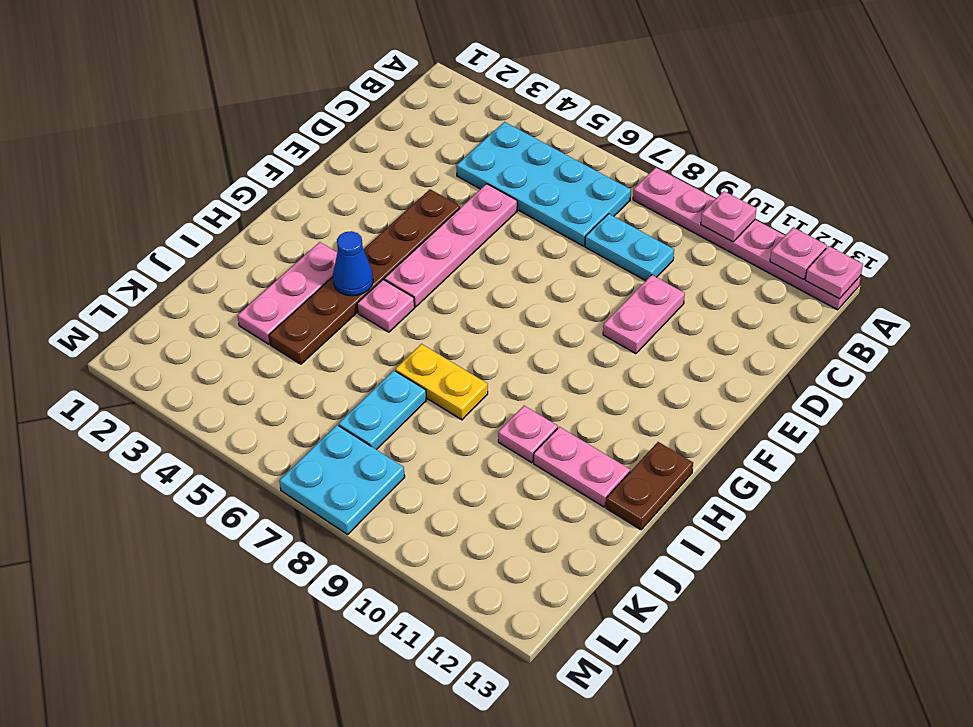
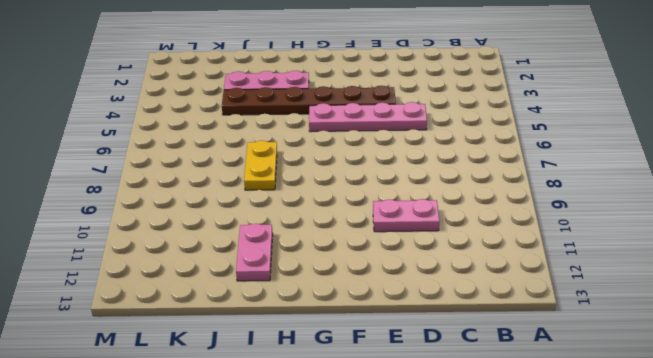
none -> pink 1x6 plate [633,168,861,310]
none -> cyan 2x4 plate [456,122,631,246]
none -> cyan 1x2 plate [585,214,674,281]

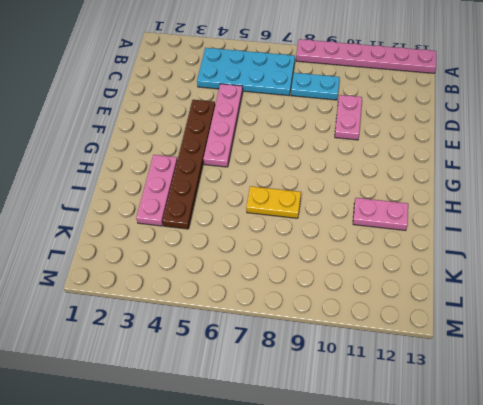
none -> pink 1x1 plate [357,280,415,332]
none -> brown 1x2 plate [606,442,693,530]
none -> pink 1x1 plate [498,406,558,463]

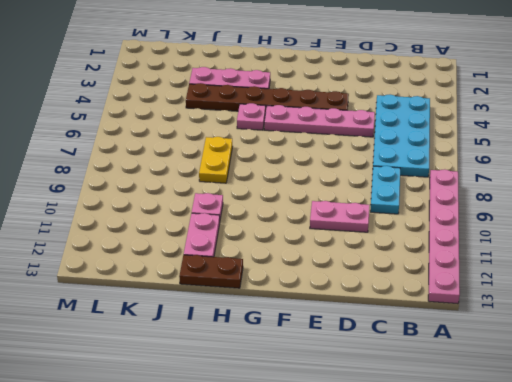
none -> cyan 1x2 plate [339,371,427,450]
none -> cyan 2x2 plate [279,425,405,534]
none -> pink 1x1 plate [701,191,756,242]

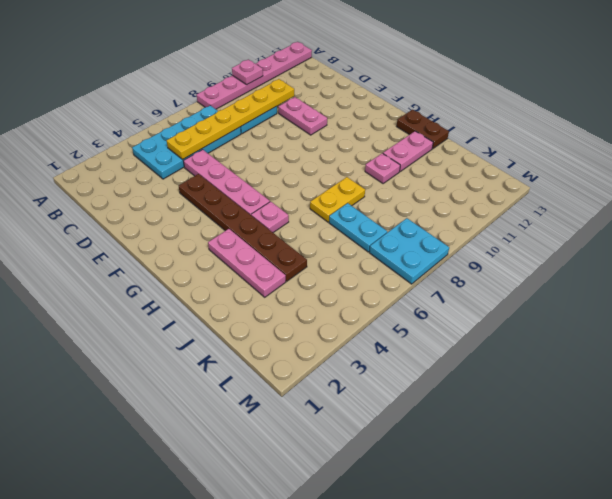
yellow 1x6 plate [167,79,294,160] -> none
none -> pink 1x1 plate [770,227,827,279]
none -> pink 1x1 plate [805,246,863,299]
none -> blue 1x1 cone [333,231,373,296]

